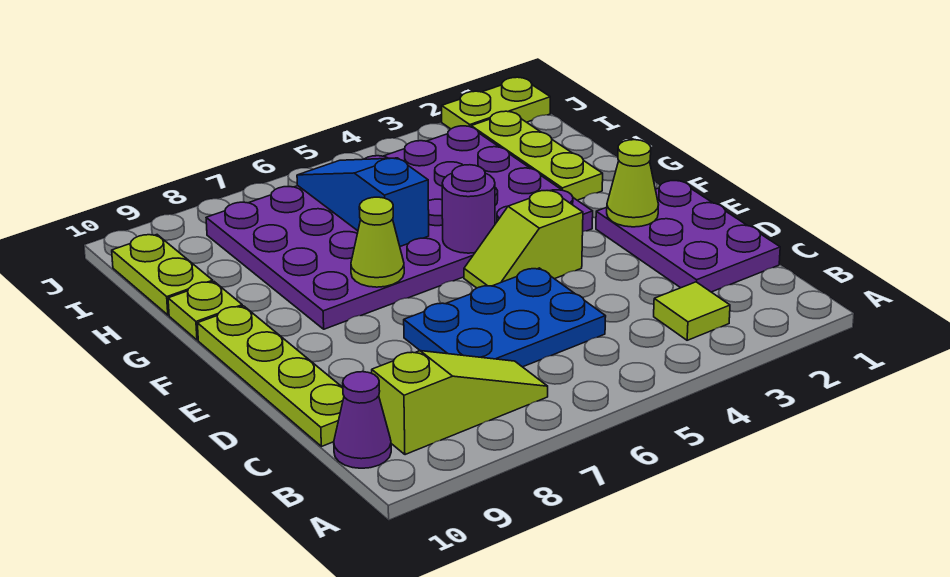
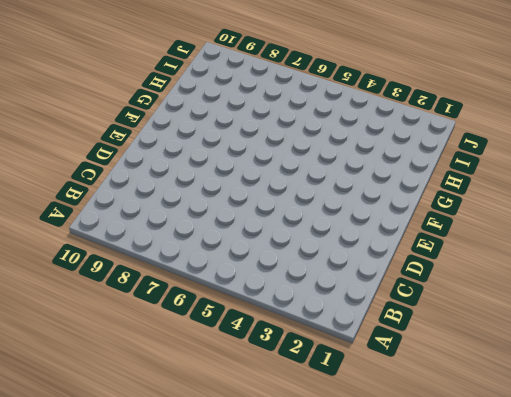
none -> lime 1x1 tile [654,282,730,340]
none -> lime 1x3 slope [372,351,548,455]
none -> purple 1x1 cone [334,372,391,468]

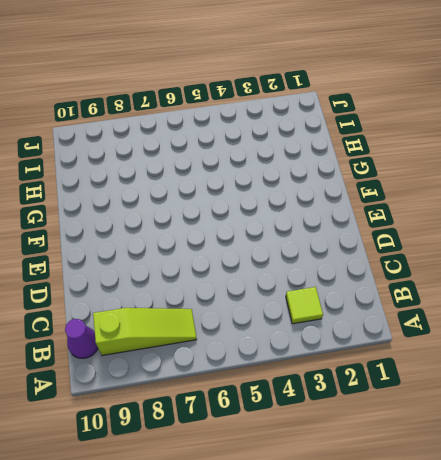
none -> purple 2x3 plate [596,181,780,292]
none -> blue 2x3 plate [404,268,606,367]
none -> lime 1x4 plate [197,306,344,447]

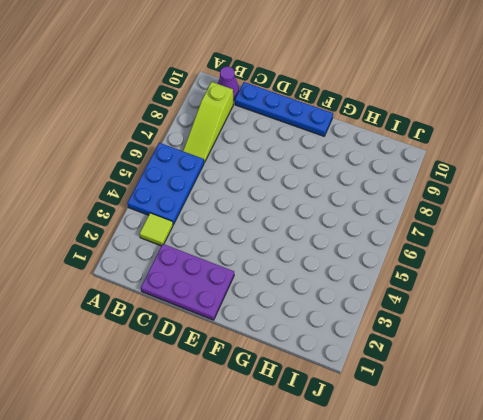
blue 2x3 plate [127,143,204,225] -> blue 2x3 plate moved to [404,268,606,367]
blue 1x4 plate [235,82,333,136] -> lime 1x4 plate [197,306,344,447]
none -> lime 1x2 slope [464,190,583,288]
none -> purple 4x6 plate [206,126,593,329]
none -> lime 1x3 plate [471,111,603,200]

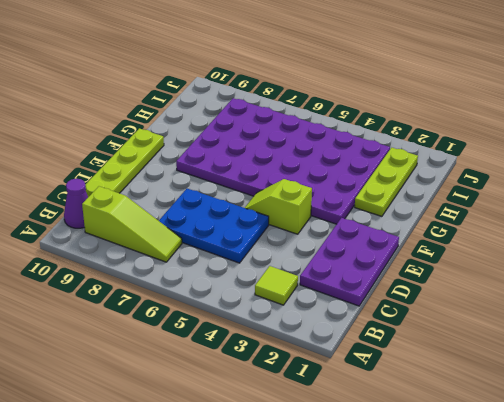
none -> lime 1x1 plate [168,282,242,340]
none -> lime 1x2 plate [112,235,213,315]
none -> lime 1x2 plate [442,77,550,129]

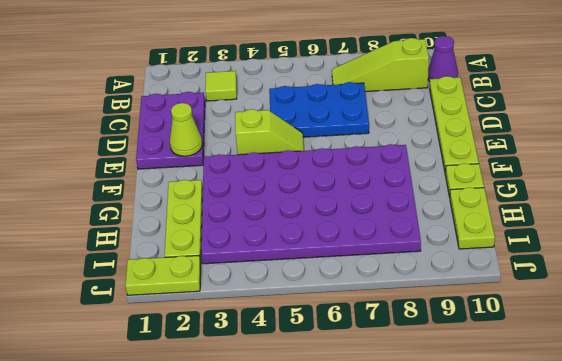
none -> purple 1x1 round brick [442,165,495,253]
none -> lime 1x1 cone [351,197,404,287]
none -> blue 1x3 slope [297,158,429,246]

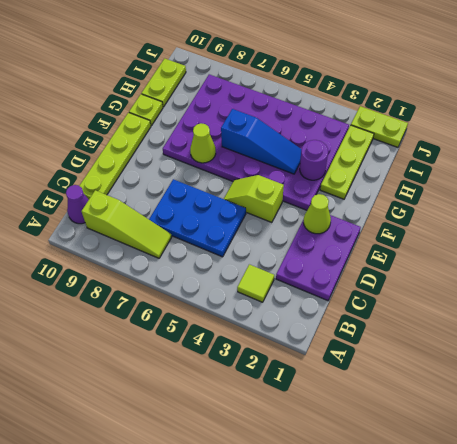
purple 1x1 round brick [300,140,328,180] -> purple 1x1 round brick moved to [442,165,495,253]
blue 1x3 slope [221,109,301,174] -> blue 1x3 slope turned to [297,158,429,246]

